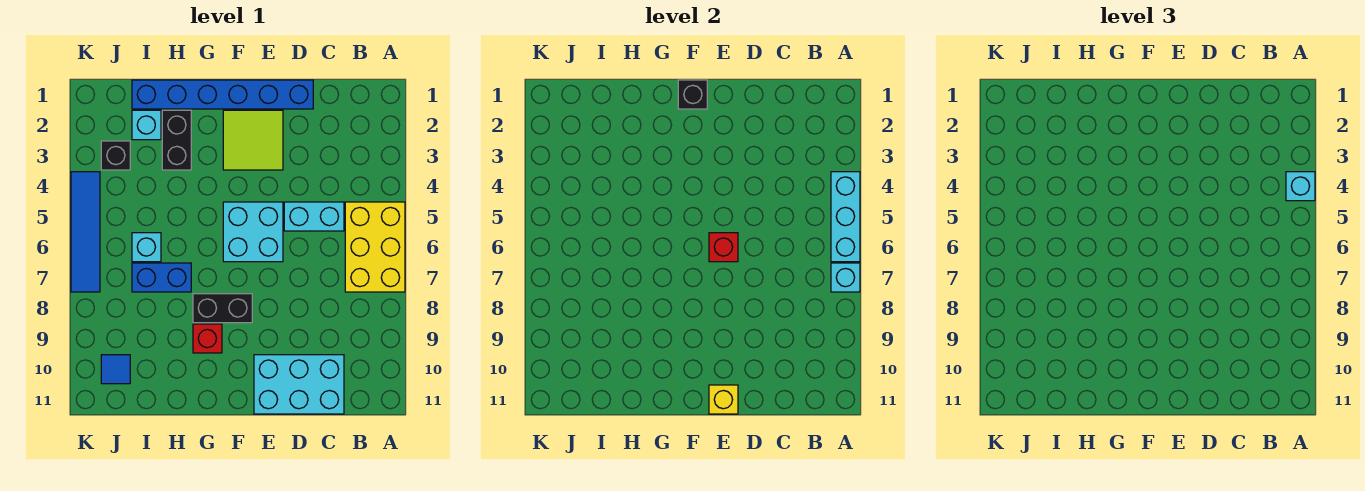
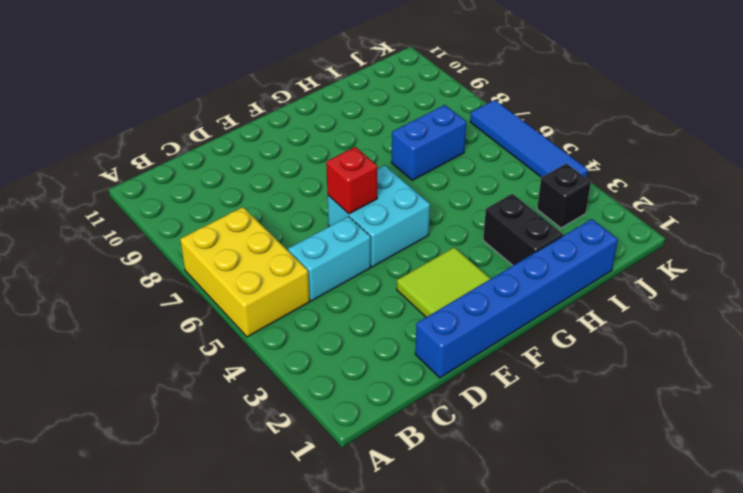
none -> cyan 2x3 brick [254,355,344,414]
none -> black 1x2 brick [193,294,252,323]
none -> red 1x1 brick [193,324,222,353]

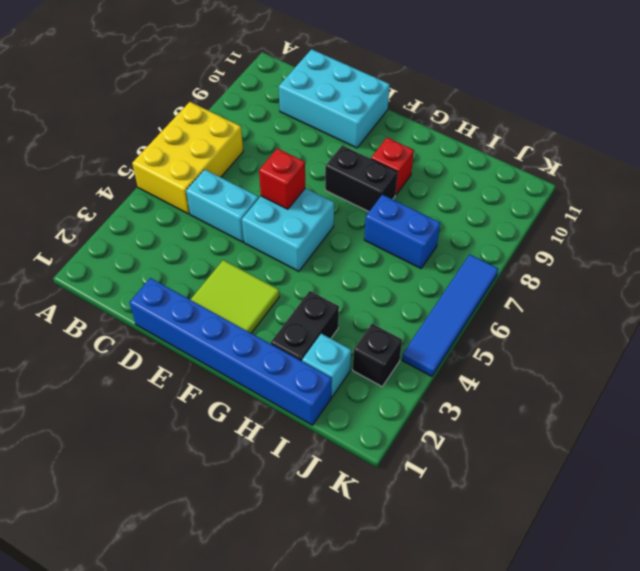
none -> cyan 1x1 brick [132,233,161,262]
none -> blue 1x1 tile [101,355,130,384]
none -> cyan 1x3 brick [831,172,860,262]

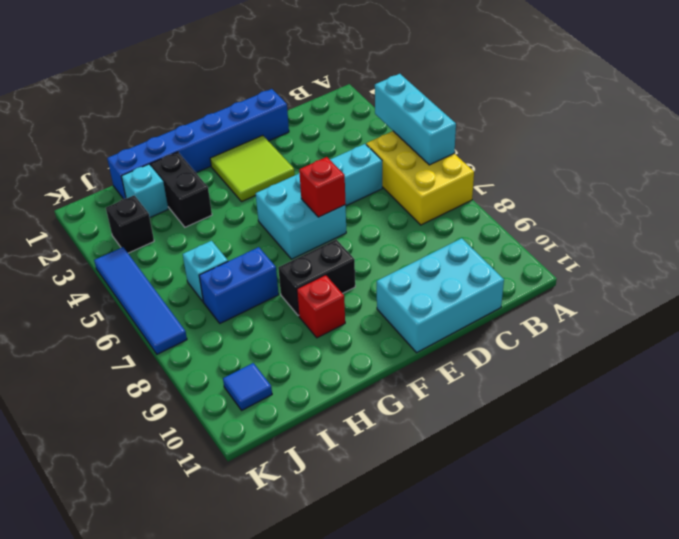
none -> cyan 1x1 brick [831,263,860,292]
none -> yellow 1x1 brick [709,385,738,414]
none -> black 1x1 brick [678,80,707,109]

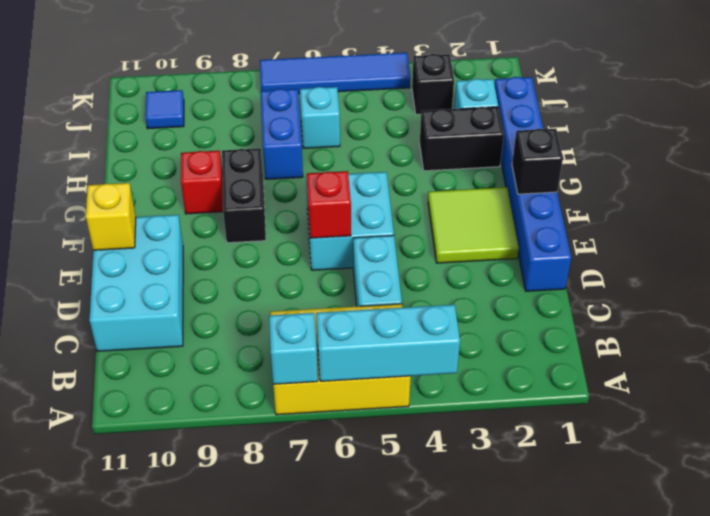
none -> cyan 1x1 brick [1286,172,1315,201]

